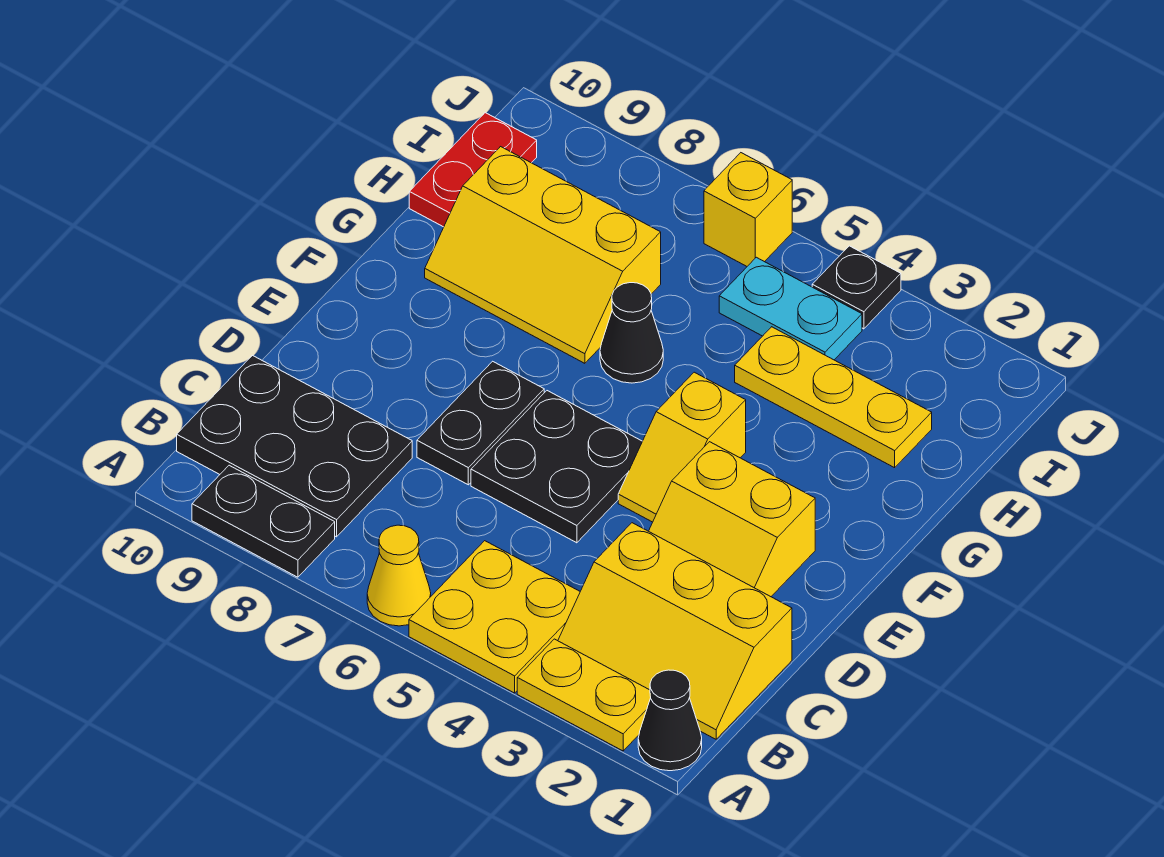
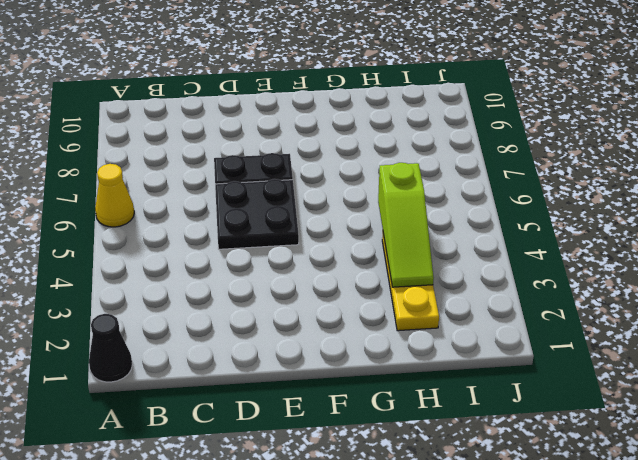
lime 1x3 slope [378,163,434,287] -> none
none -> yellow 1x2 plate [517,639,651,751]
none -> yellow 2x2 plate [409,541,580,693]
none -> black 1x2 plate [192,465,335,577]

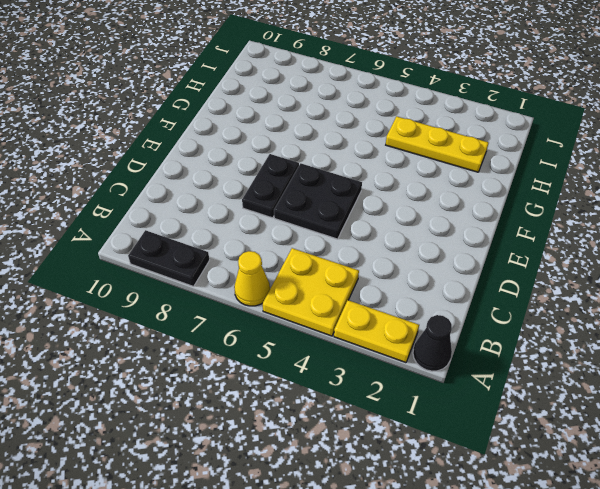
none -> yellow 2x3 slope [558,523,792,739]
none -> black 2x3 plate [177,355,412,537]
none -> yellow 2x2 slope [649,442,815,597]

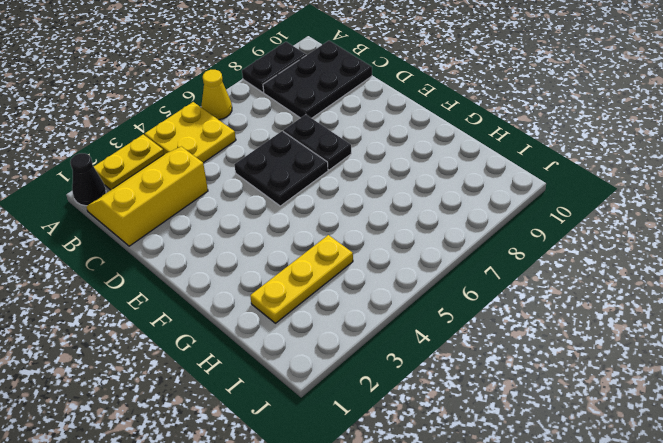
none -> yellow 2x2 slope [649,442,815,597]
none -> yellow 1x2 slope [618,372,746,522]
none -> black 1x1 cone [600,283,663,383]

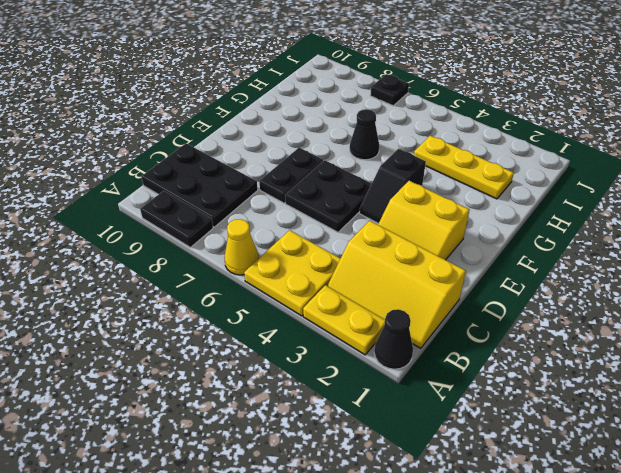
black 1x2 slope [359,149,426,223] -> yellow 1x2 slope [618,372,746,522]
black 1x1 plate [370,74,409,106] -> black 1x1 plate moved to [812,246,901,329]
none -> yellow 2x3 slope [425,147,661,363]
none -> red 1x2 plate [409,113,537,227]
none -> cyan 1x2 plate [719,257,862,360]

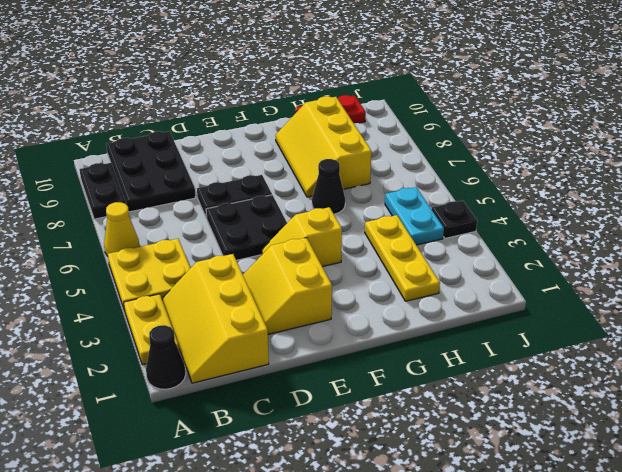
none -> yellow 1x1 brick [704,153,792,266]

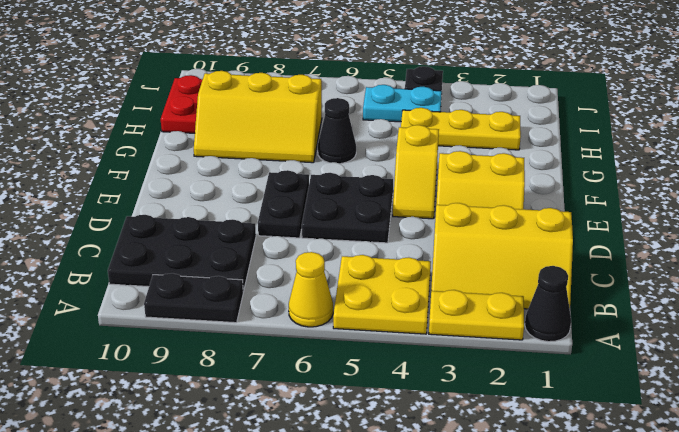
none -> yellow 1x1 brick [704,153,792,266]

